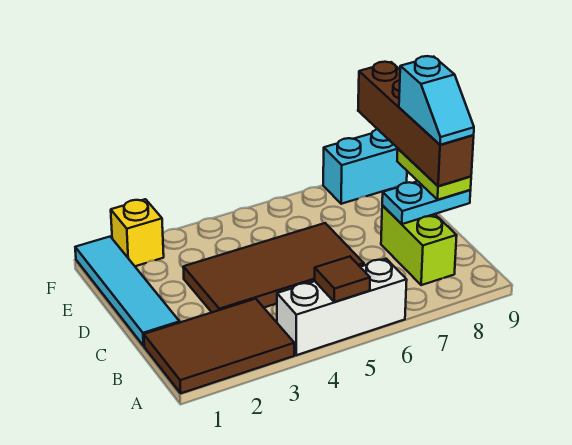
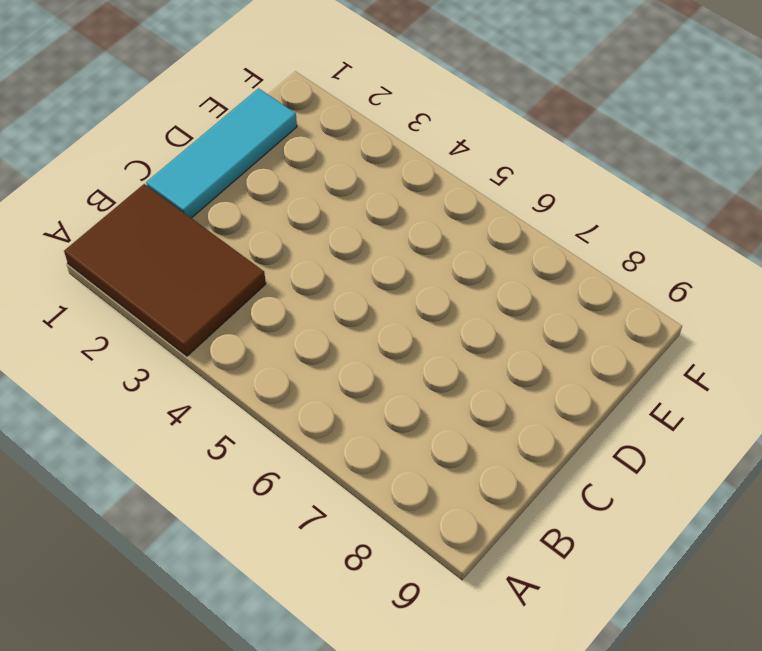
cyan 1x3 tile [146,88,297,218] -> cyan 1x4 tile [75,237,180,346]
none -> white 1x3 brick [277,259,407,355]
none -> lime 1x2 brick [381,206,457,285]
none -> brown 2x4 tile [183,223,364,312]

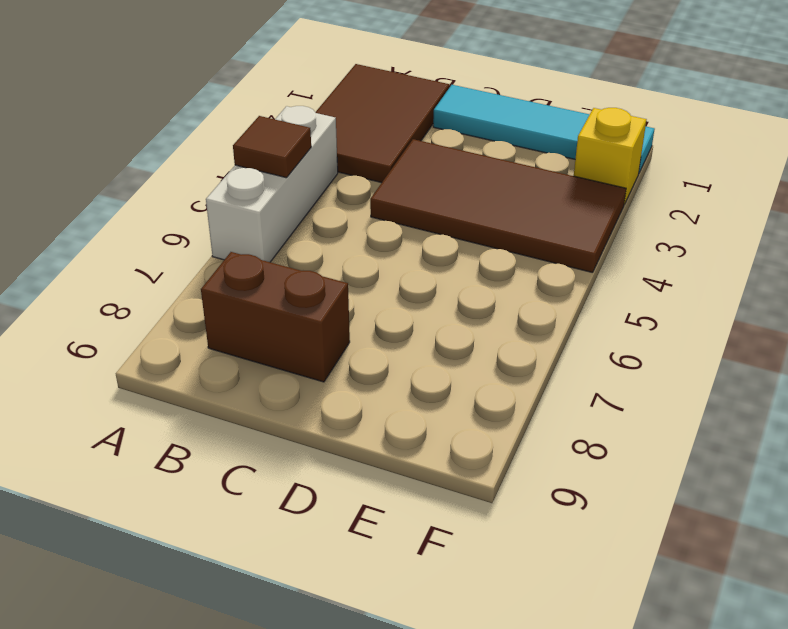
brown 1x2 brick [201,252,350,382] -> lime 1x2 brick [381,206,457,285]
brown 2x4 tile [370,139,626,273] -> brown 2x4 tile turned to [183,223,364,312]
none -> cyan 1x2 brick [323,129,407,204]
none -> cyan 1x2 plate [382,181,471,224]
none -> lime 1x2 plate [397,149,471,200]

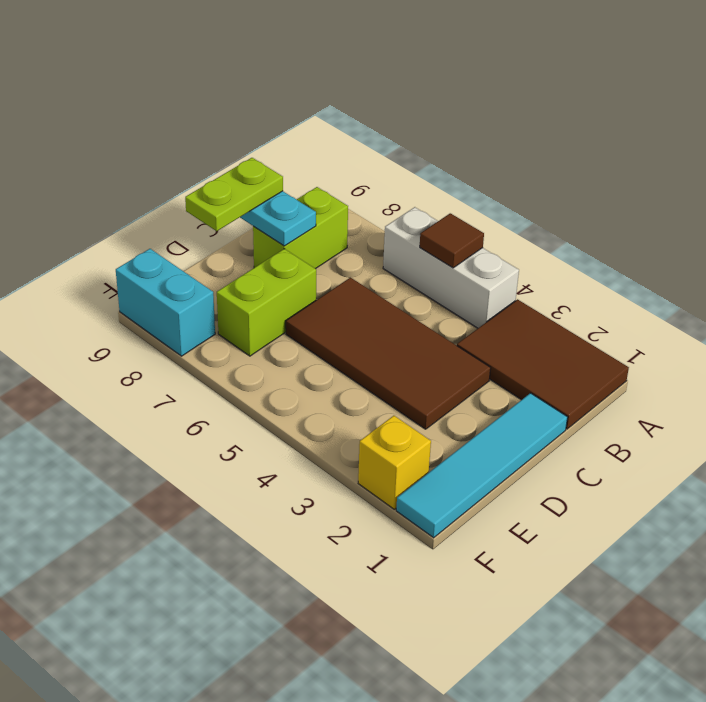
lime 1x2 brick [217,249,316,356] -> none
none -> brown 1x4 brick [358,62,474,186]
none -> cyan 1x2 slope [399,56,474,145]

